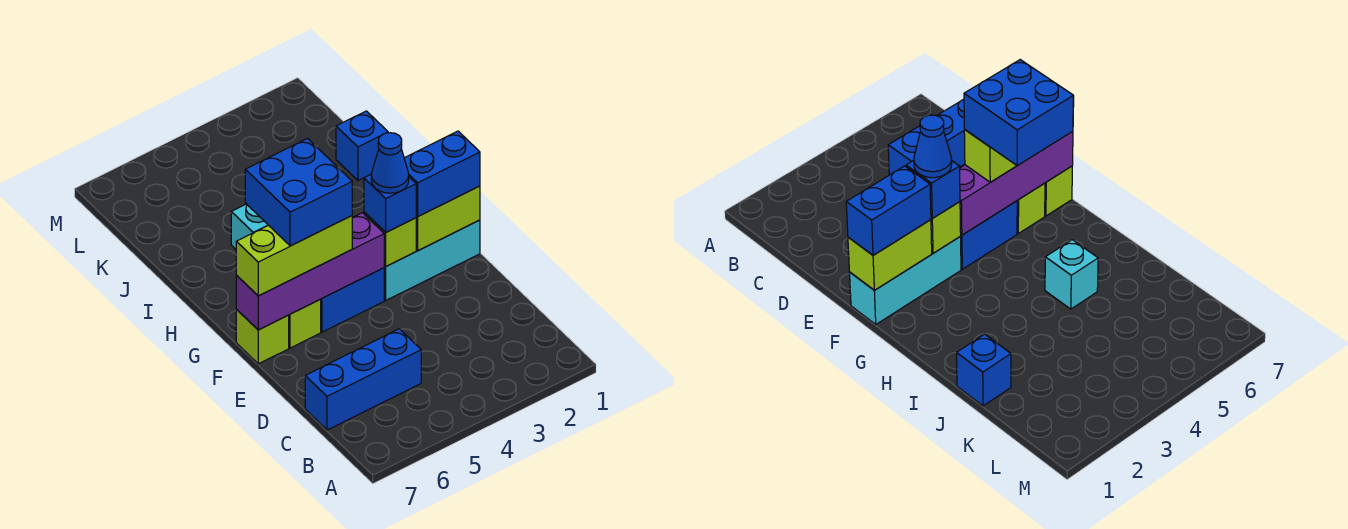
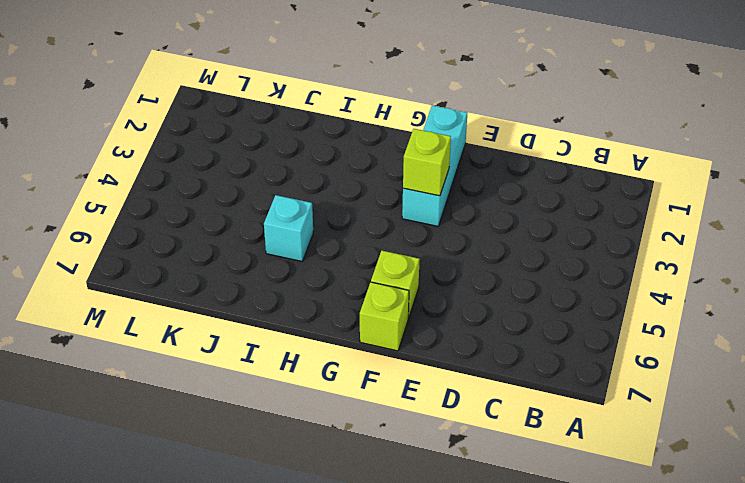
none -> blue 1x3 brick [305,329,421,430]
none -> blue 1x2 brick [320,268,384,332]
none -> blue 1x1 brick [336,111,388,180]

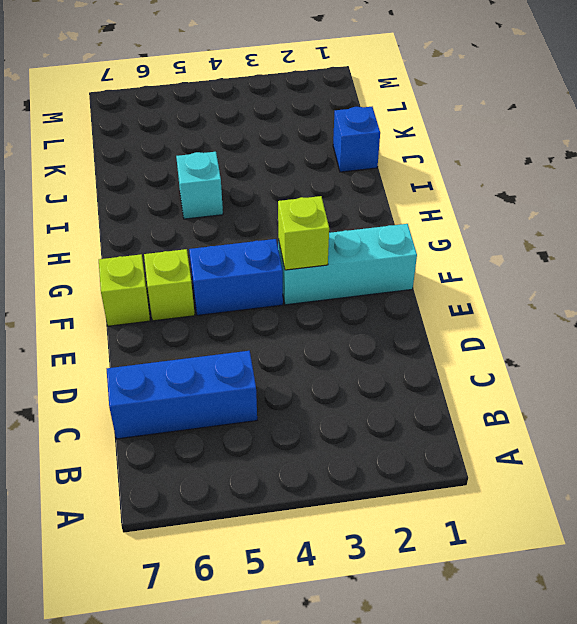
none -> lime 1x2 brick [416,186,480,250]
none -> purple 1x4 brick [236,213,384,330]
none -> blue 1x2 brick [404,131,480,216]

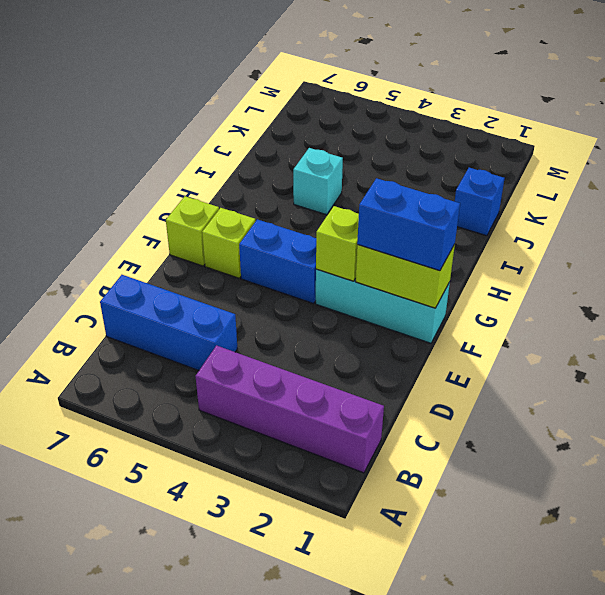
purple 1x4 brick [196,346,384,473] -> purple 1x4 brick moved to [236,213,384,330]
none -> blue 1x1 brick [364,174,416,232]
none -> lime 1x3 brick [236,216,352,296]
none -> blue 1x1 cone [371,133,409,193]

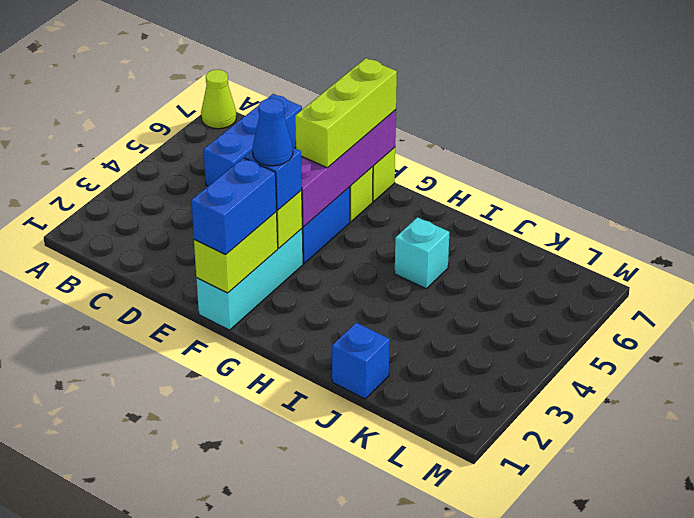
lime 1x1 cone [201,70,236,129] -> none
none -> blue 2x2 brick [245,139,352,246]

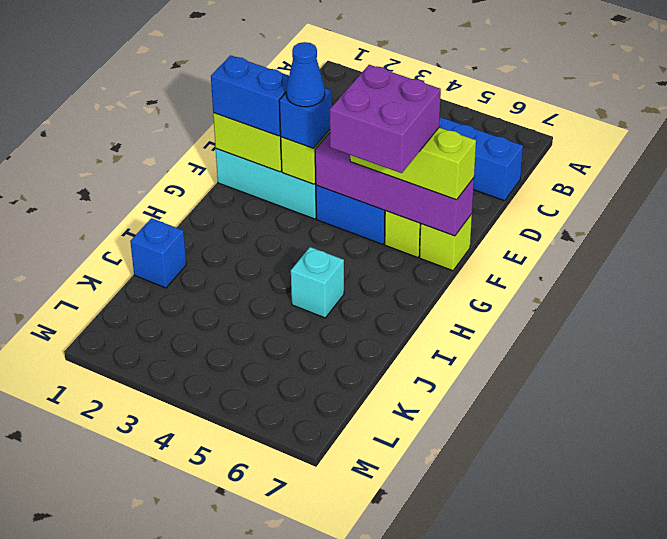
purple 2x2 brick [330,65,441,173] -> blue 2x2 brick [245,139,352,246]

